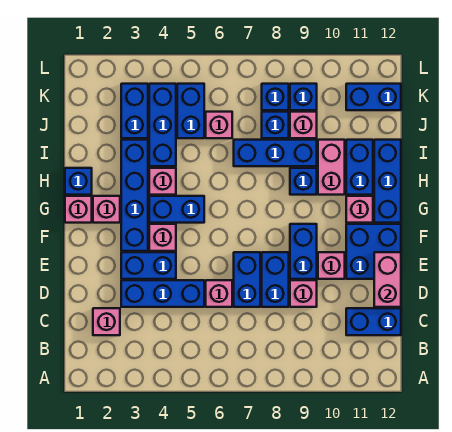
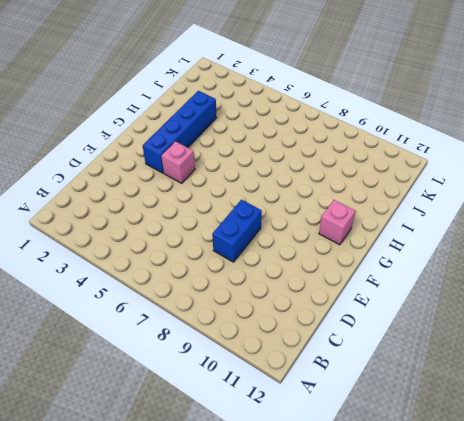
none -> pink 1x1 brick [93,308,120,335]
none -> blue 1x2 brick [346,308,401,335]
none -> blue 1x3 brick [121,280,204,307]
none -> pink 1x1 brick [206,280,232,307]

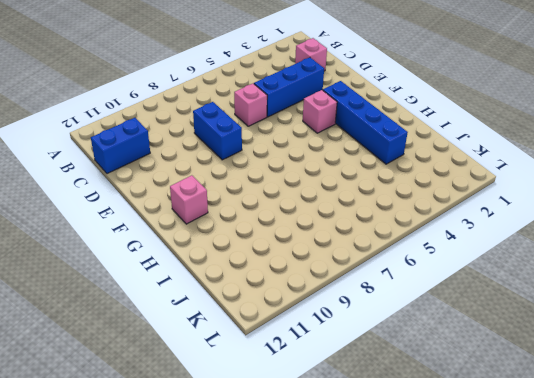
none -> blue 1x2 brick [234,252,260,307]
none -> pink 1x1 brick [290,280,317,307]
none -> blue 1x2 brick [121,252,176,279]
none -> blue 1x2 brick [290,224,317,279]

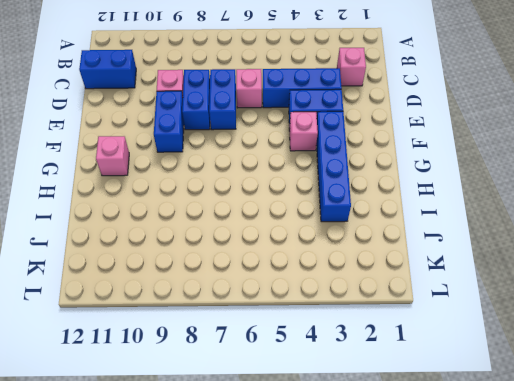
none -> pink 1x1 brick [318,252,345,279]
none -> blue 2x2 brick [346,224,401,279]
none -> pink 1x1 brick [65,196,92,223]
none -> pink 1x1 brick [93,196,120,223]

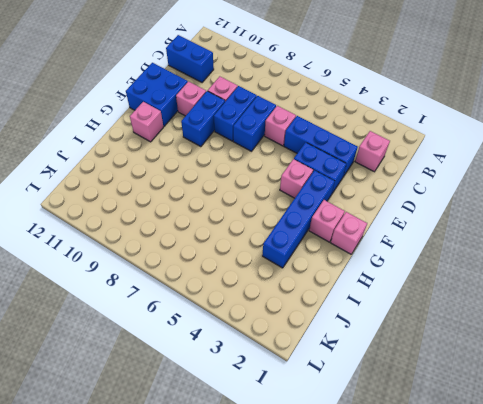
none -> blue 1x2 brick [149,196,204,223]
none -> blue 1x3 brick [374,140,401,223]
none -> blue 1x1 brick [65,168,92,195]
none -> pink 1x1 brick [149,168,176,195]

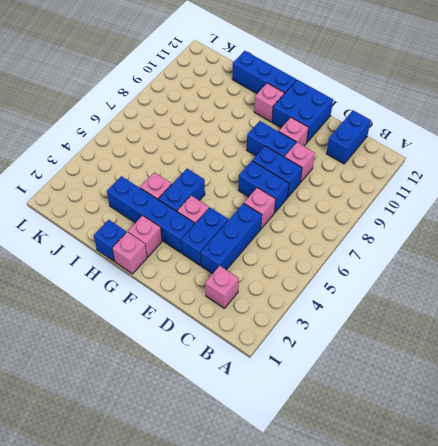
none -> blue 1x1 brick [290,168,317,195]
none -> pink 1x2 brick [318,140,345,195]
none -> blue 1x2 brick [346,140,373,195]
none -> blue 1x3 brick [149,84,176,166]

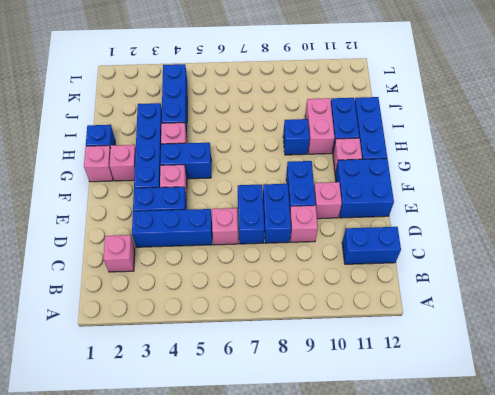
none -> blue 1x3 brick [234,140,317,166]
none -> blue 1x2 brick [121,84,148,138]
none -> blue 1x2 brick [177,84,204,138]
none -> pink 1x1 brick [206,112,232,138]

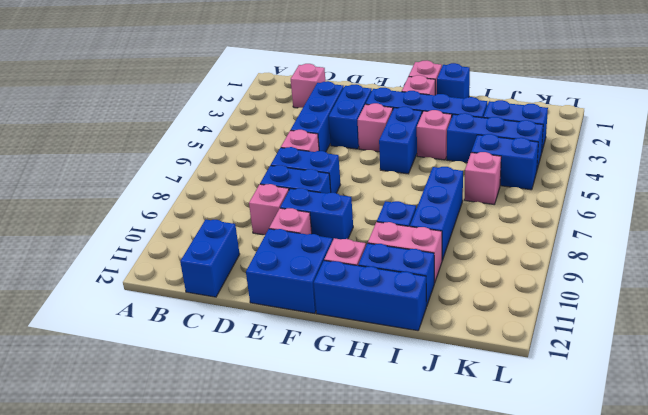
none -> blue 1x1 brick [262,112,289,138]
none -> pink 1x1 brick [290,112,317,138]
none -> blue 1x1 brick [262,84,289,110]
none -> blue 1x1 brick [290,84,317,110]

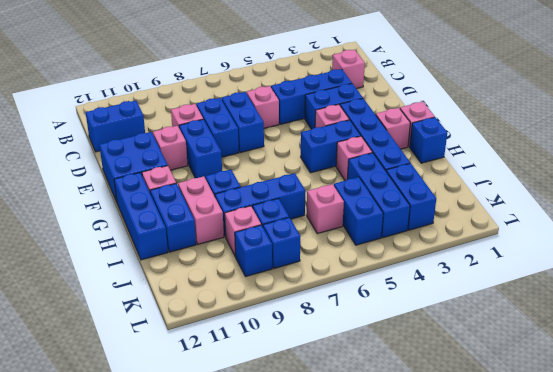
none -> blue 1x2 brick [346,84,401,110]
none -> pink 1x2 brick [374,252,401,307]

